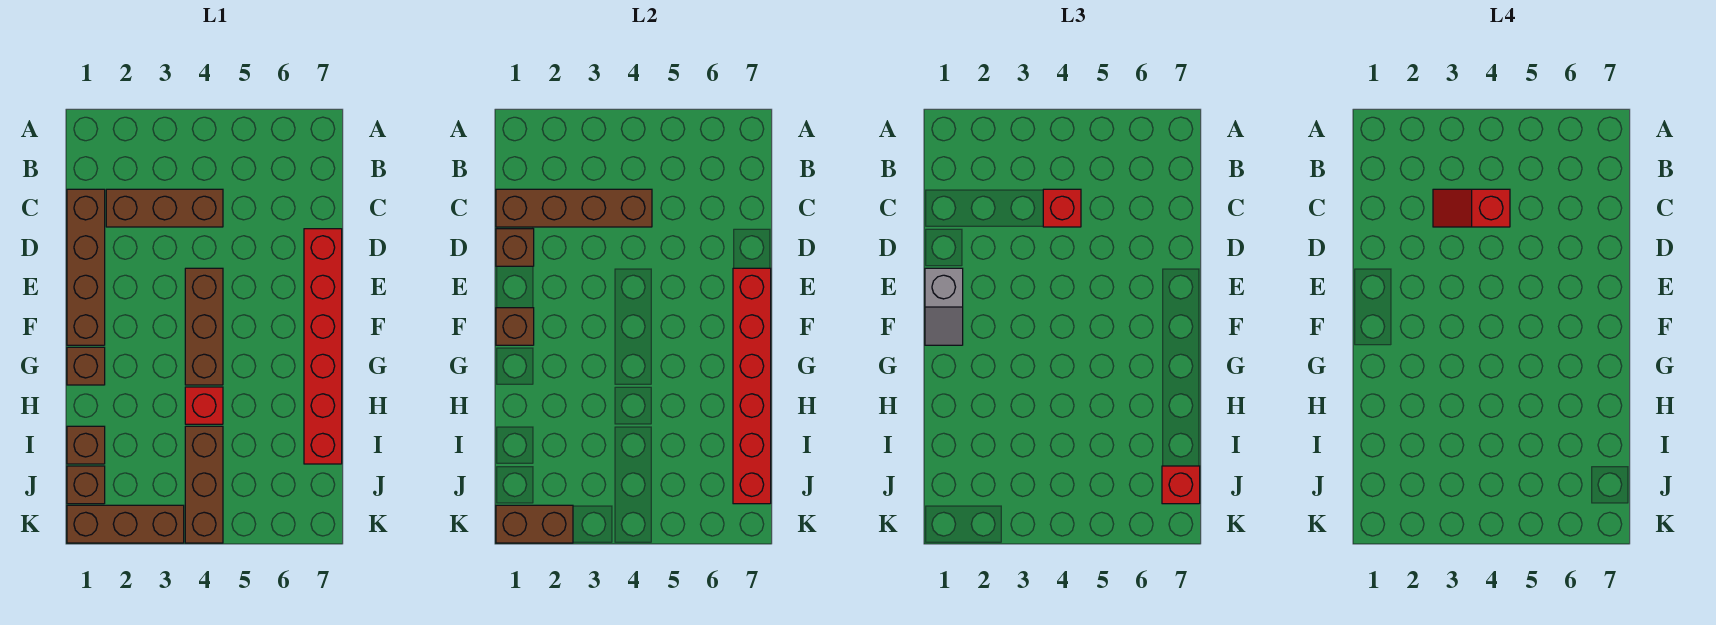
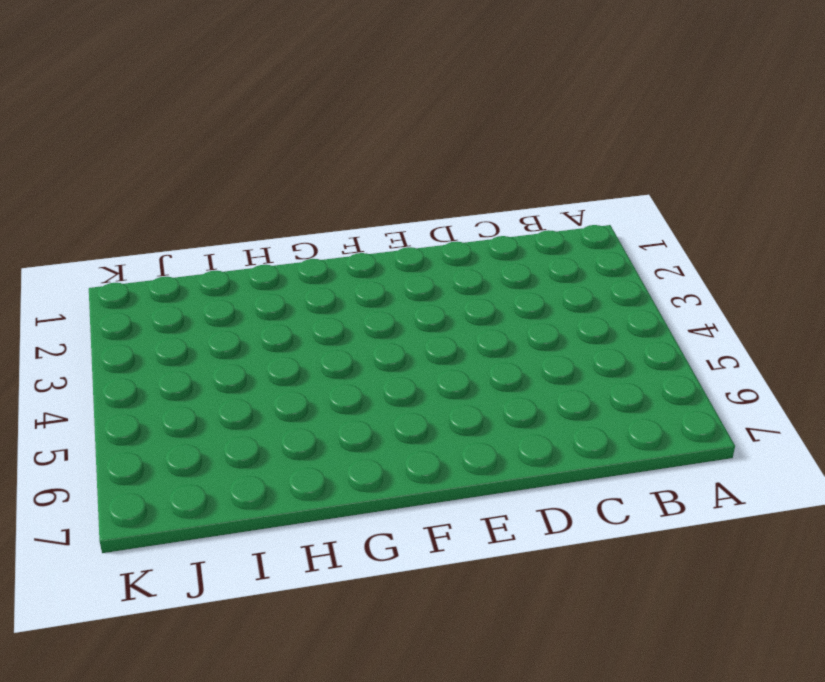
none -> brown 1x4 brick [67,189,105,345]
none -> brown 1x3 brick [106,189,223,227]
none -> red 1x6 brick [304,229,342,464]

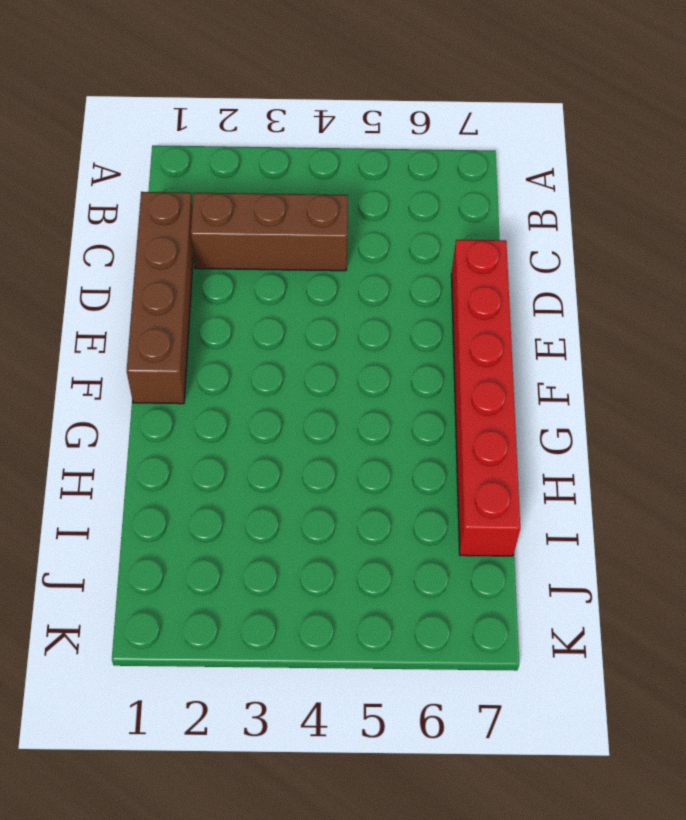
none -> brown 1x3 brick [185,268,223,385]
none -> brown 1x1 brick [67,347,105,385]
none -> red 1x1 brick [185,387,223,424]

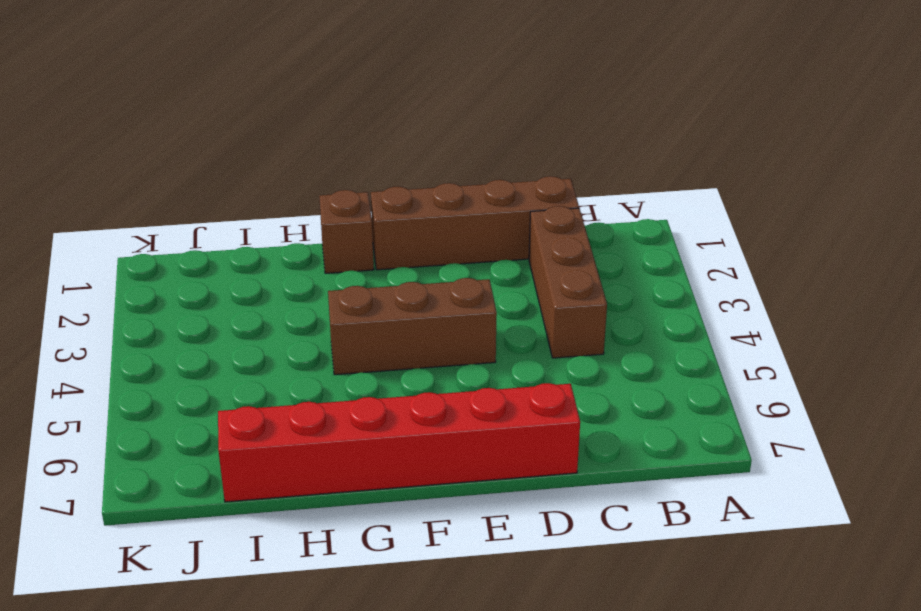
none -> red 1x1 brick [185,387,223,424]
none -> brown 1x1 brick [67,426,105,464]
none -> brown 1x3 brick [185,426,223,543]

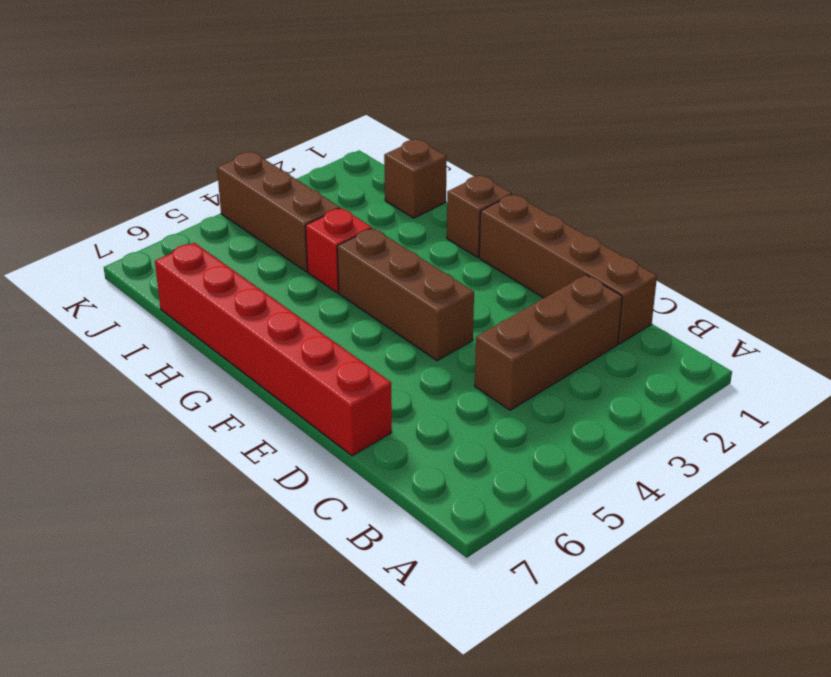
none -> brown 1x1 brick [67,466,105,504]
none -> brown 1x3 brick [67,505,184,543]
none -> brown 1x4 brick [496,189,652,227]

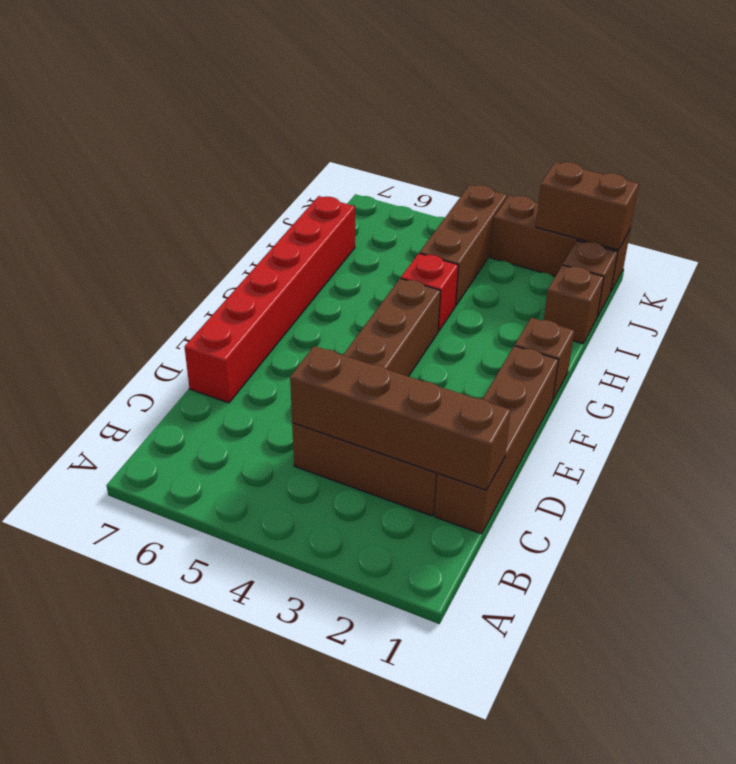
none -> brown 1x1 brick [496,229,534,266]
none -> red 1x6 brick [733,268,771,504]
none -> brown 1x1 brick [496,308,534,345]

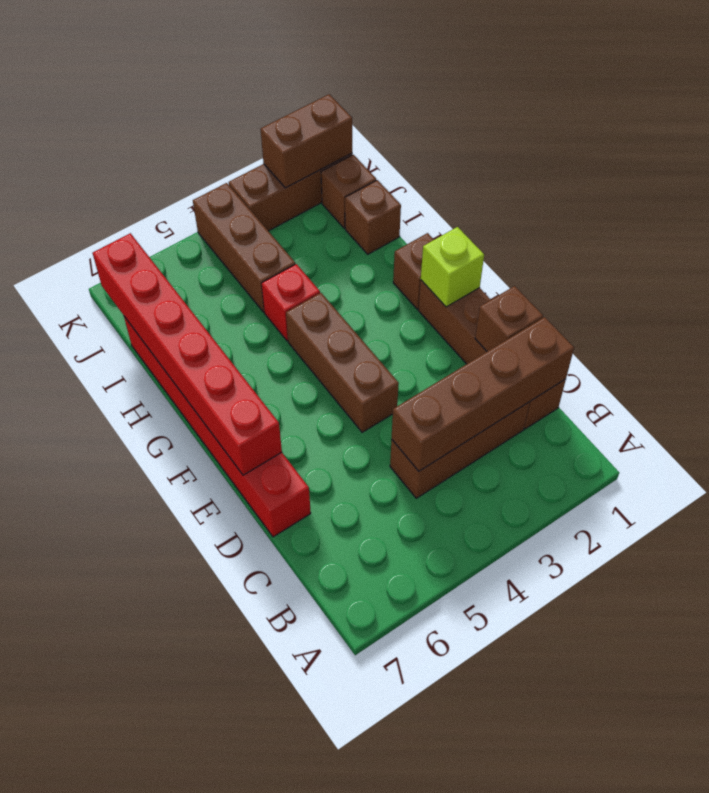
lime 1x1 brick [421,227,484,307] -> brown 1x1 brick [496,308,534,345]
none -> red 1x1 brick [1043,189,1081,227]
none -> grey 1x2 slope [925,268,963,345]
none -> red 1x1 brick [1162,466,1200,504]

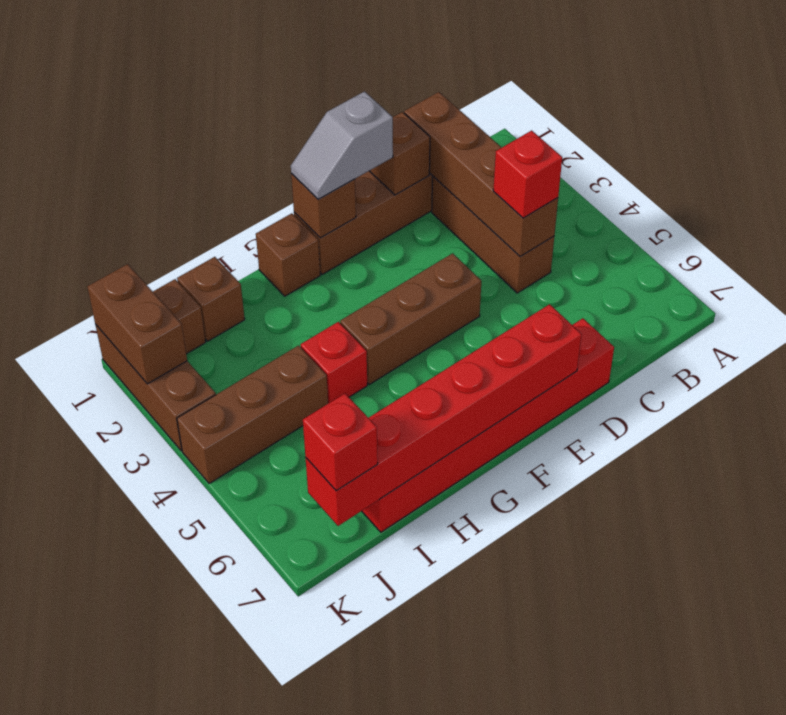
none -> red 1x2 slope [1433,189,1510,227]

